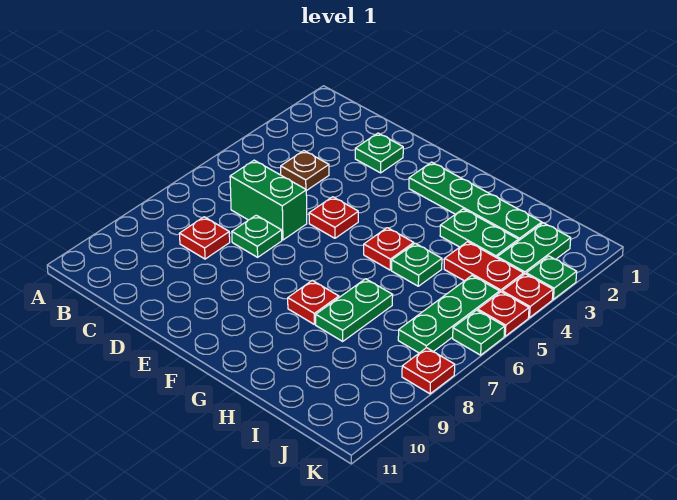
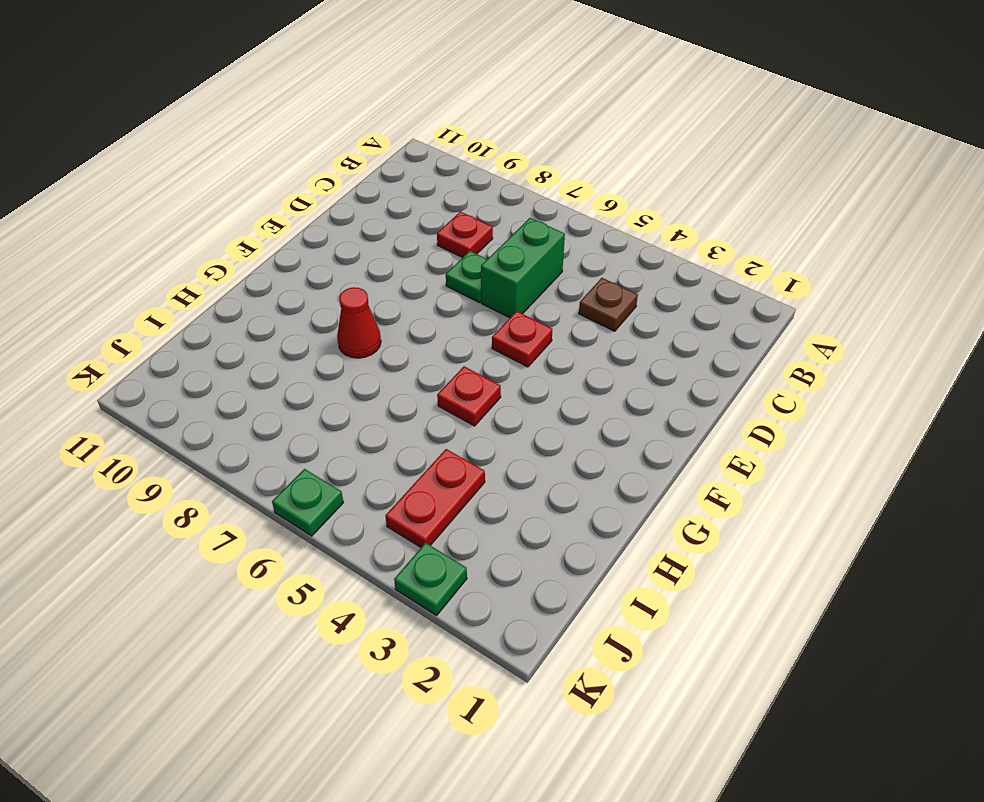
red 1x1 cone [337,287,381,358] -> red 1x1 plate [288,280,339,324]
none -> green 1x1 plate [355,133,403,173]
none -> green 1x4 plate [409,162,542,241]
none -> green 1x2 plate [440,209,518,258]

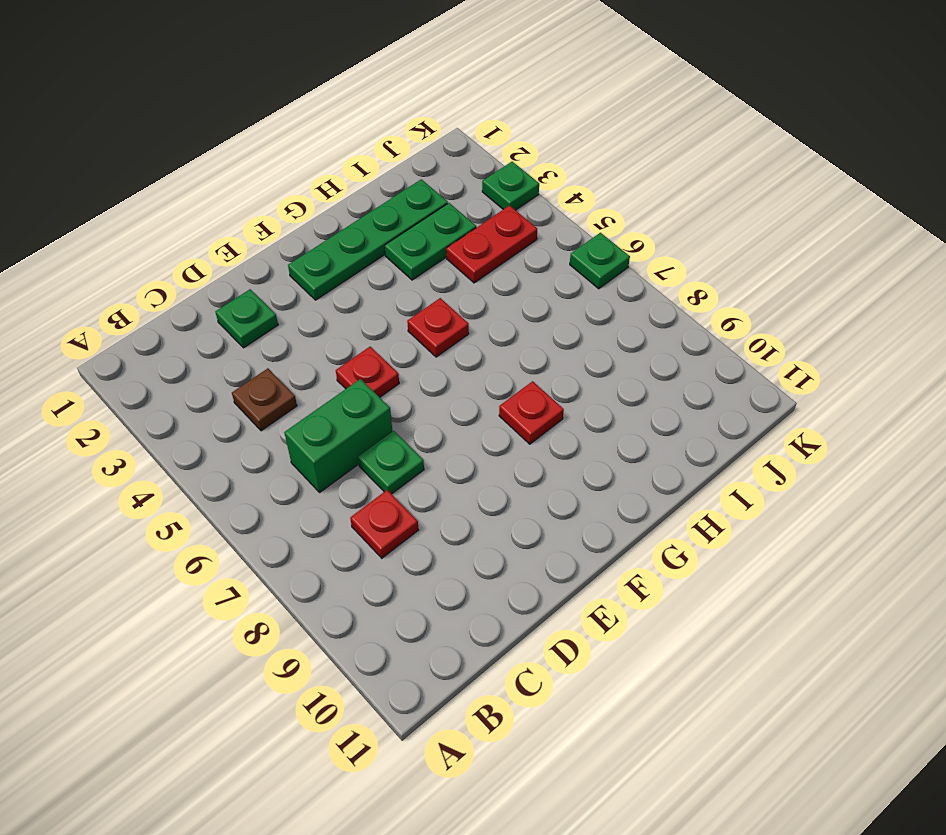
none -> green 1x1 plate [392,243,442,286]
none -> green 1x2 plate [316,279,393,341]
none -> green 1x2 plate [497,223,571,274]

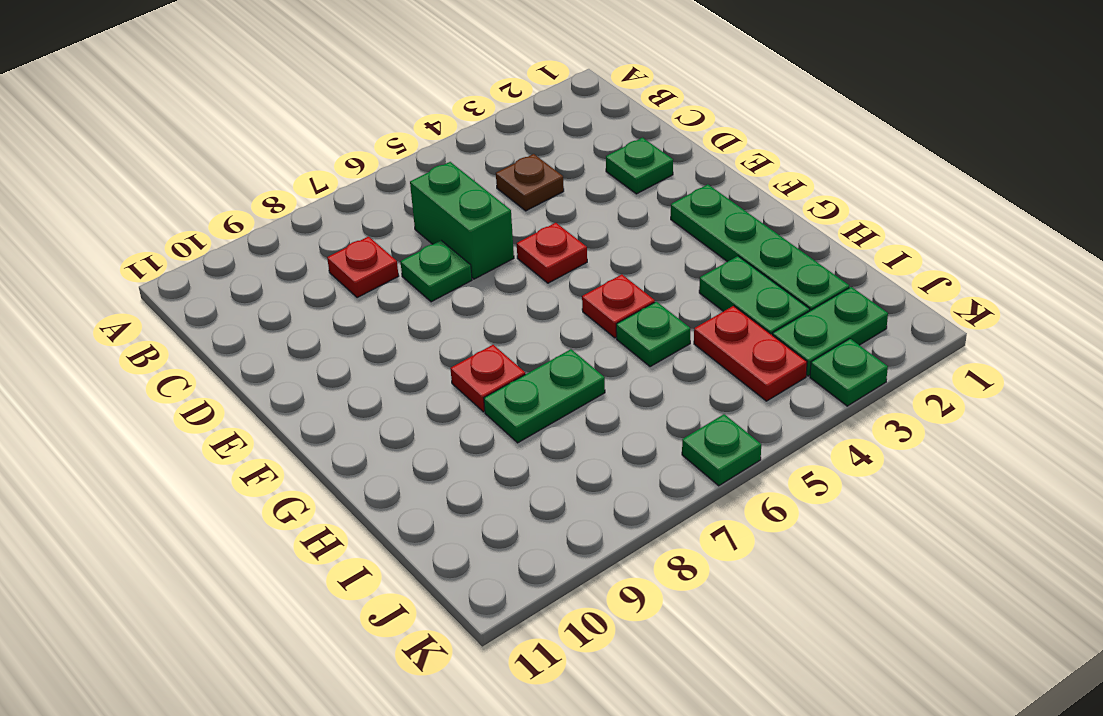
none -> green 1x3 plate [398,276,500,353]
none -> red 1x1 plate [502,274,553,318]
none -> red 1x1 plate [478,292,529,336]

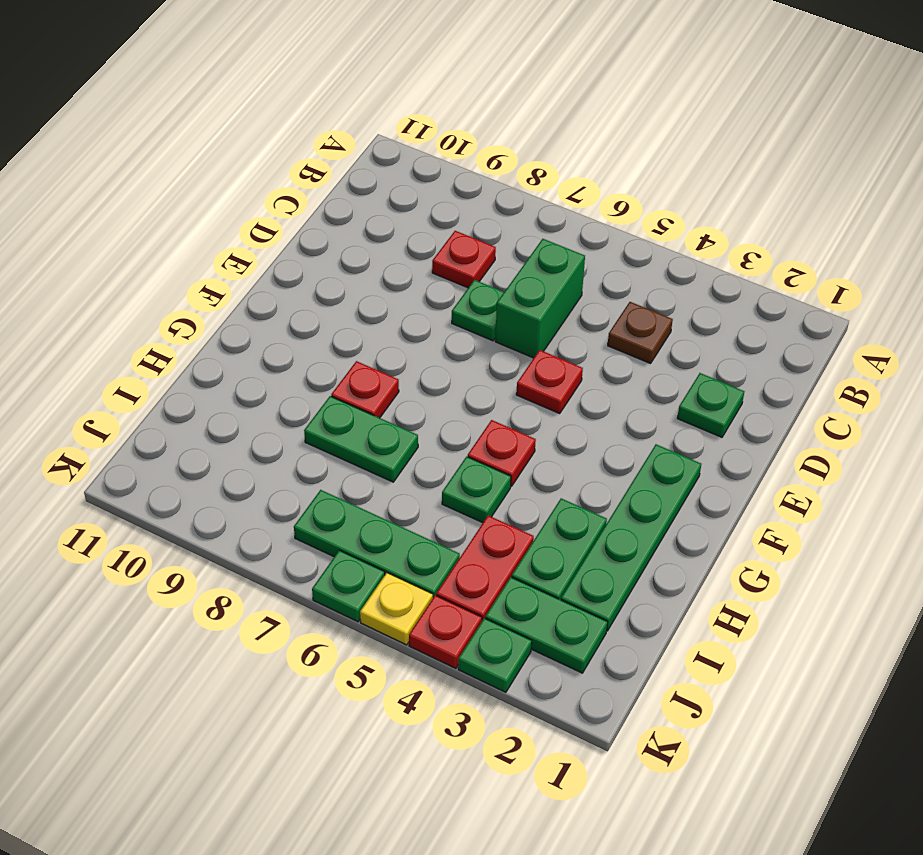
yellow 1x1 plate [360,573,433,645] -> red 1x1 plate [478,292,529,336]
none -> red 1x1 plate [402,348,455,394]

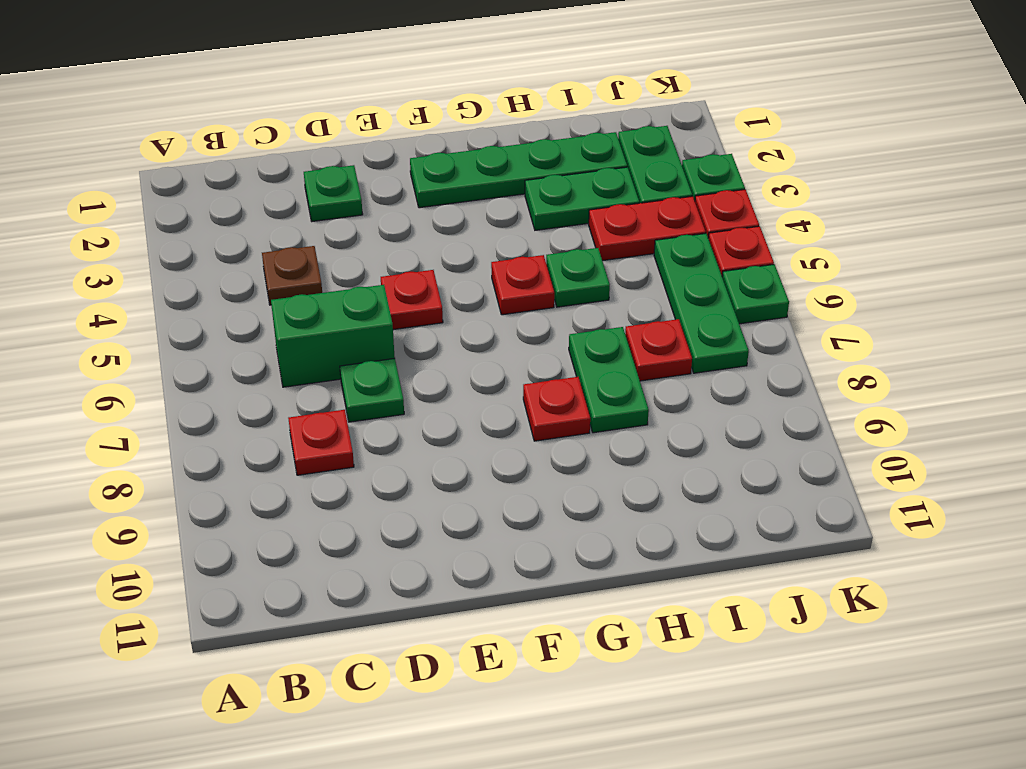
red 1x1 plate [625,319,692,381] -> red 1x1 plate moved to [402,348,455,394]

